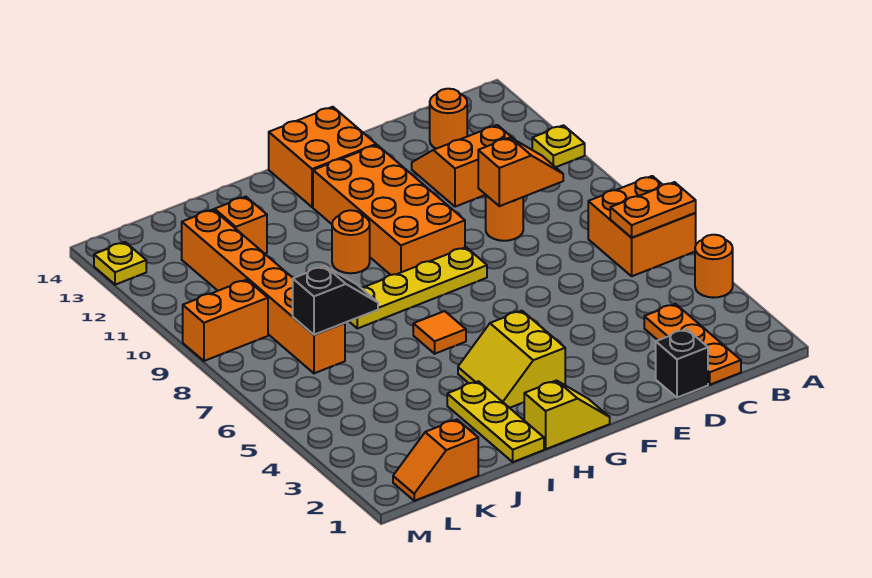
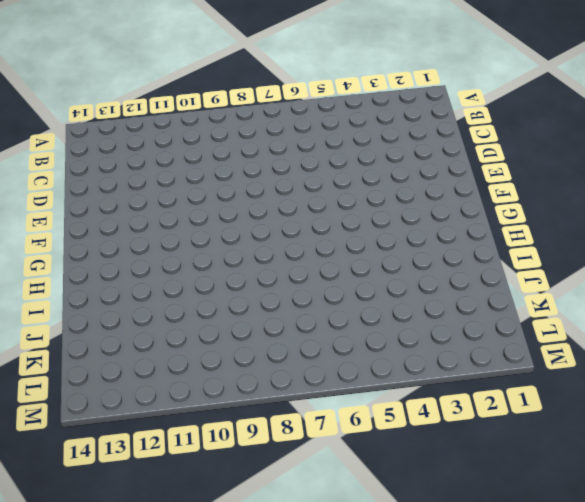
none -> orange 1x1 round brick [695,235,733,298]
none -> orange 2x2 brick [588,176,696,276]
none -> yellow 1x1 plate [532,125,585,167]

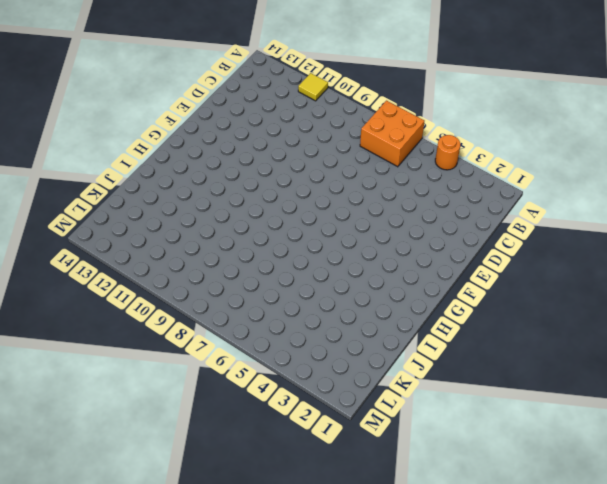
yellow 1x1 tile [298,73,328,101] -> yellow 1x1 plate [532,125,585,167]
none -> orange 1x3 plate [644,304,741,385]
none -> orange 2x2 slope [412,125,513,207]
none -> orange 1x1 round brick [430,89,467,149]

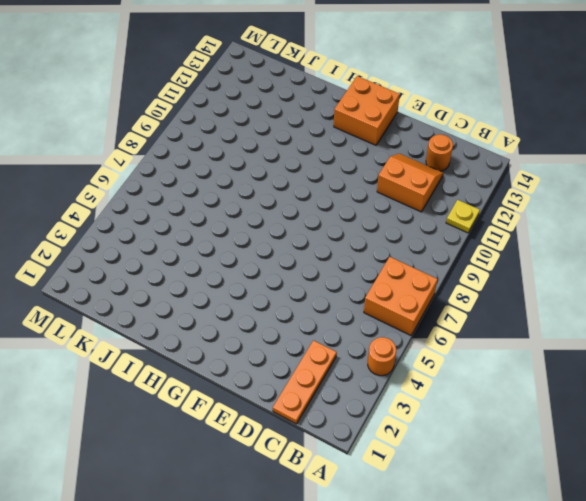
none -> black 1x1 brick [656,329,708,398]
none -> orange 1x1 round brick [486,195,523,241]
none -> yellow 1x4 plate [349,247,487,328]

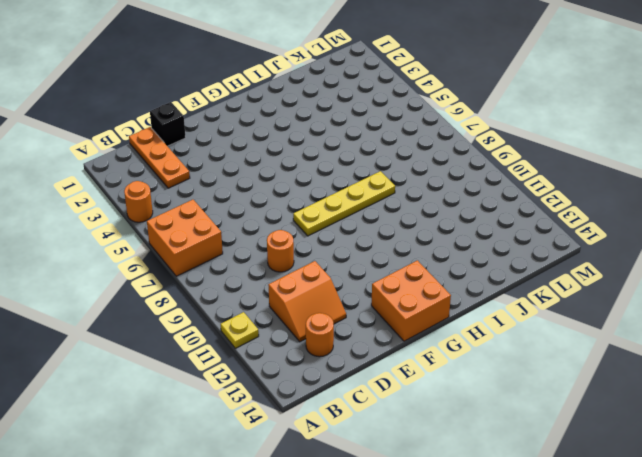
none -> orange 2x4 brick [313,145,465,275]
none -> yellow 1x2 slope [524,380,610,449]
none -> yellow 2x2 slope [458,311,565,408]

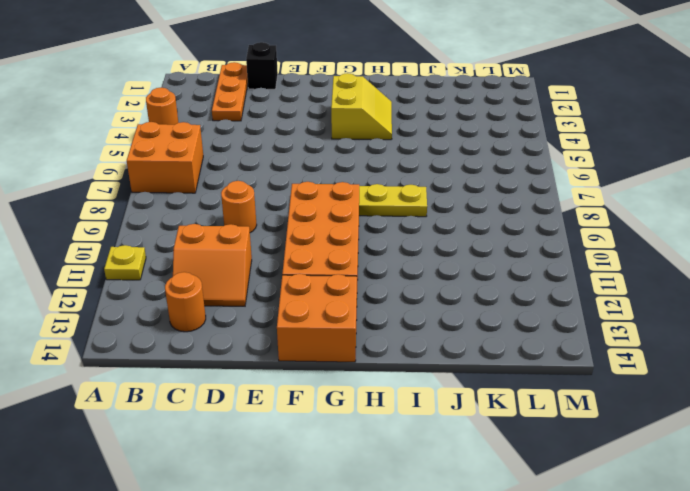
none -> yellow 1x2 slope [524,380,610,449]
none -> orange 1x1 tile [413,311,466,354]
none -> orange 1x1 round brick [332,210,370,273]

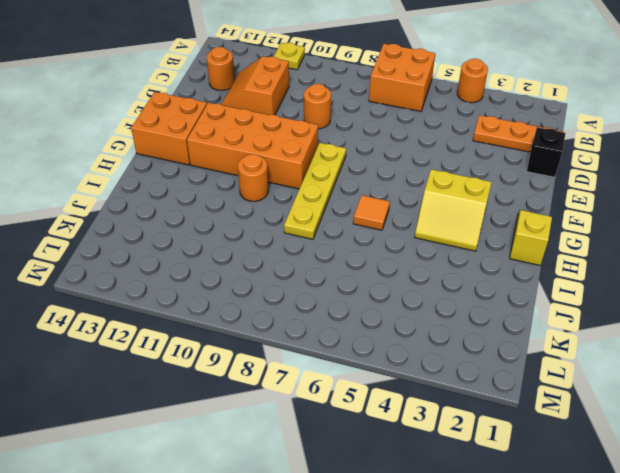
none -> yellow 1x3 plate [447,381,544,462]
none -> orange 1x1 brick [215,197,267,254]
none -> orange 1x2 slope [393,420,478,501]

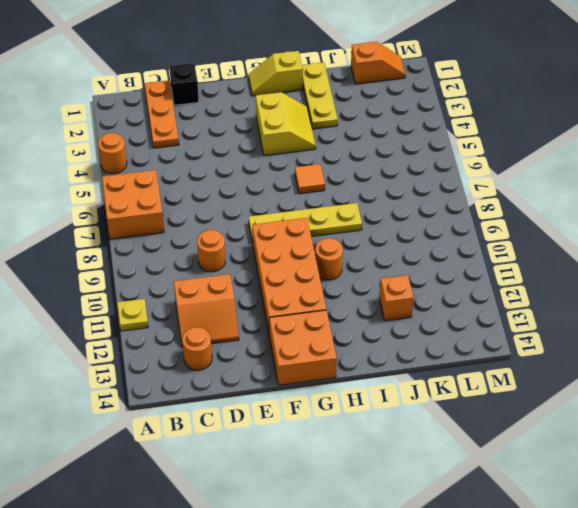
none -> orange 1x6 brick [182,210,345,373]
none -> orange 1x2 brick [183,280,268,361]
none -> yellow 1x1 plate [94,242,146,285]

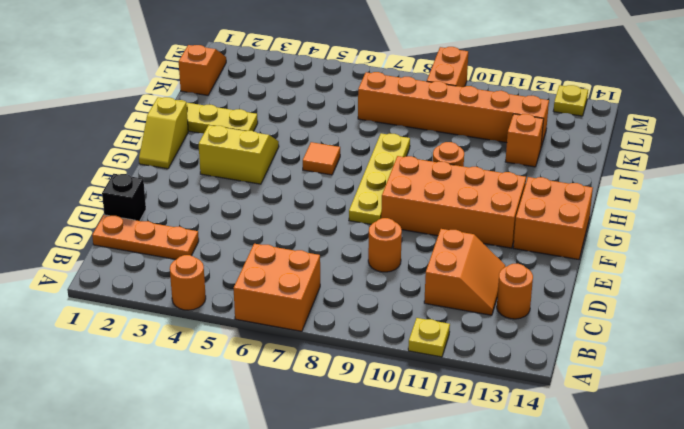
none -> orange 1x2 plate [610,182,696,237]
none -> orange 1x2 slope [478,137,563,206]
none -> black 1x2 slope [293,266,378,335]

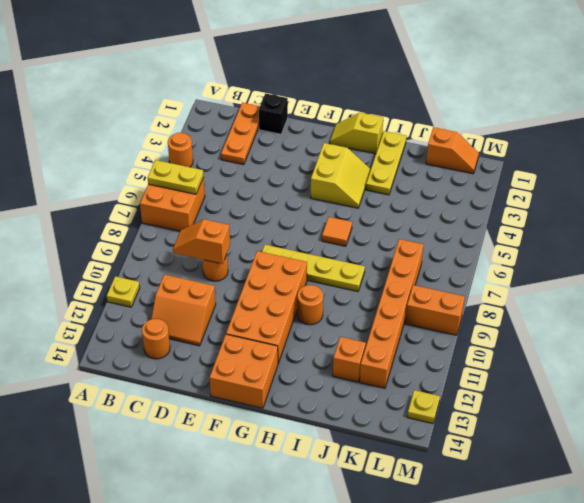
yellow 1x2 plate [148,160,204,194] -> orange 1x2 plate [610,182,696,237]
none -> black 1x2 slope [293,266,378,335]

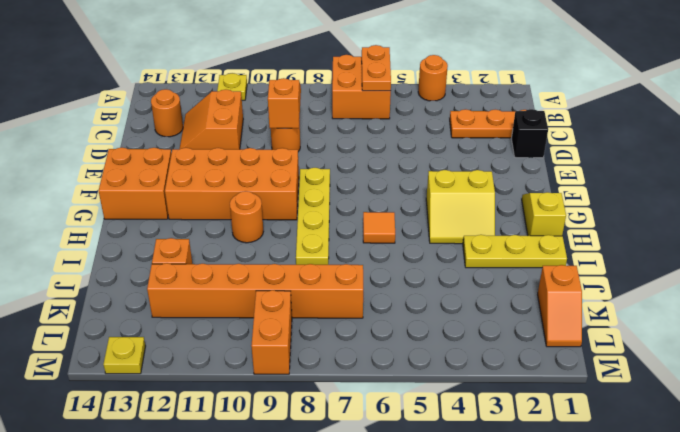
none -> black 1x2 slope [293,266,378,335]

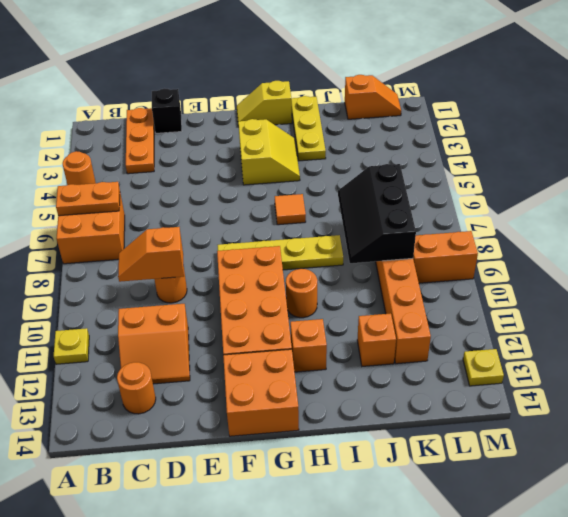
orange 1x1 brick [290,319,327,372] -> none
black 2x3 slope [338,164,416,263] -> black 1x2 slope [293,266,378,335]

